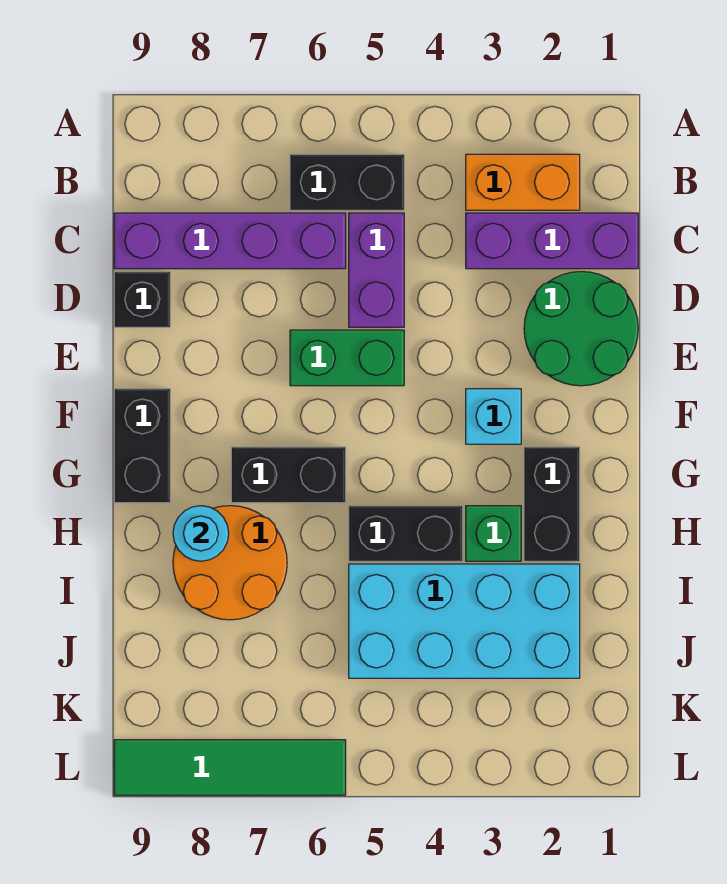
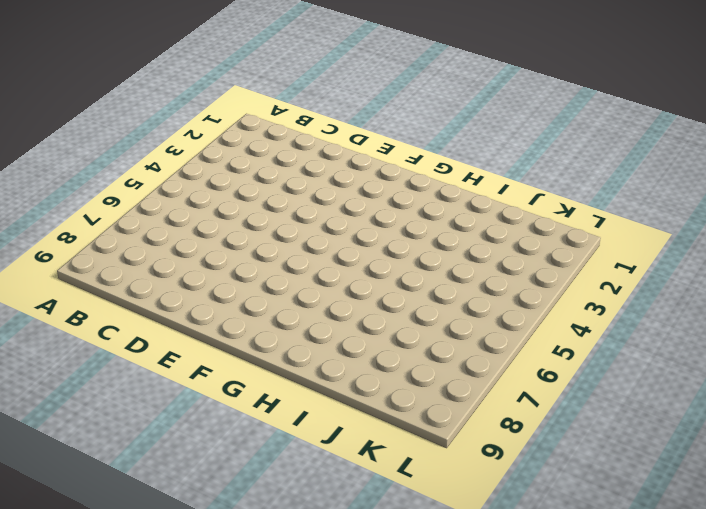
none -> orange 1x2 brick [466,154,580,210]
none -> black 1x2 brick [290,154,404,210]
none -> purple 1x3 brick [466,213,638,269]

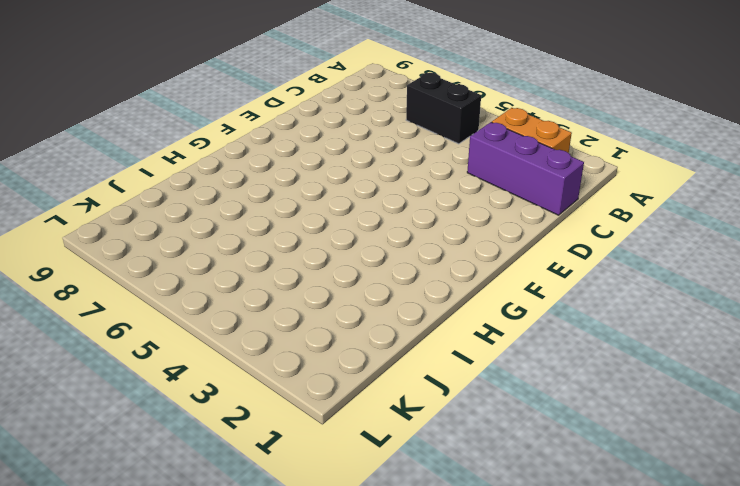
none -> purple 1x2 brick [349,213,404,327]
none -> purple 1x4 brick [114,213,346,269]
none -> green 2x2 round brick [524,272,638,386]

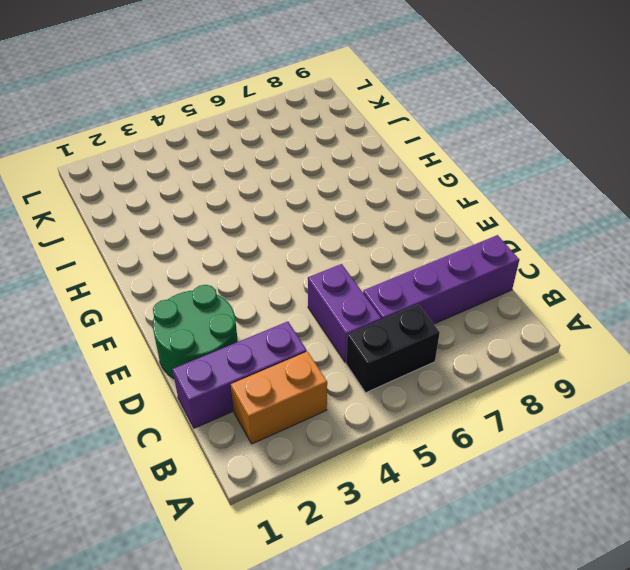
none -> black 1x1 brick [114,272,170,327]
none -> green 1x2 brick [290,330,404,386]
none -> cyan 1x1 brick [466,389,521,444]

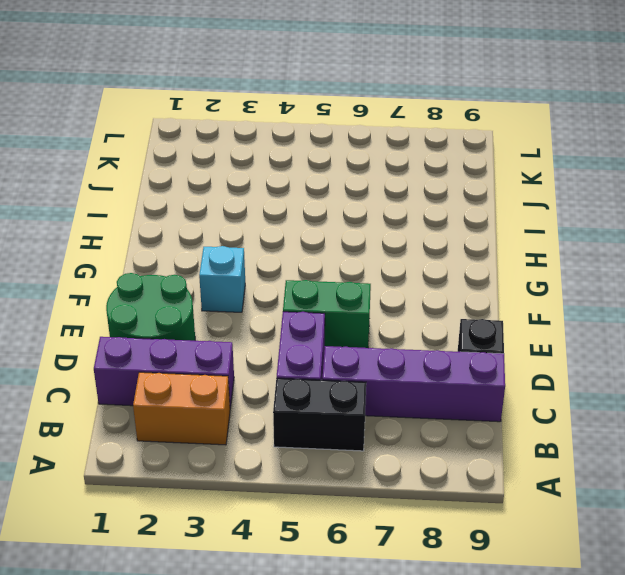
none -> black 1x2 brick [114,389,170,503]
none -> black 1x2 brick [524,447,580,561]
none -> black 1x2 brick [231,447,346,503]

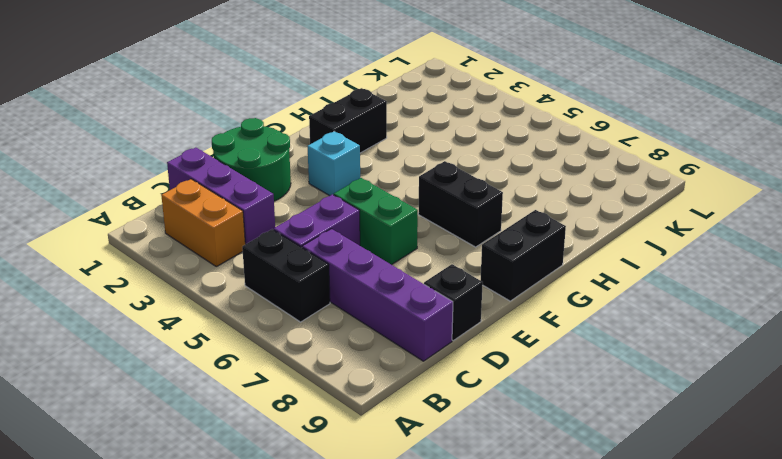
none -> green 1x1 brick [466,506,521,561]
none -> black 1x2 brick [349,506,463,561]
none -> orange 2x2 round brick [173,506,287,620]

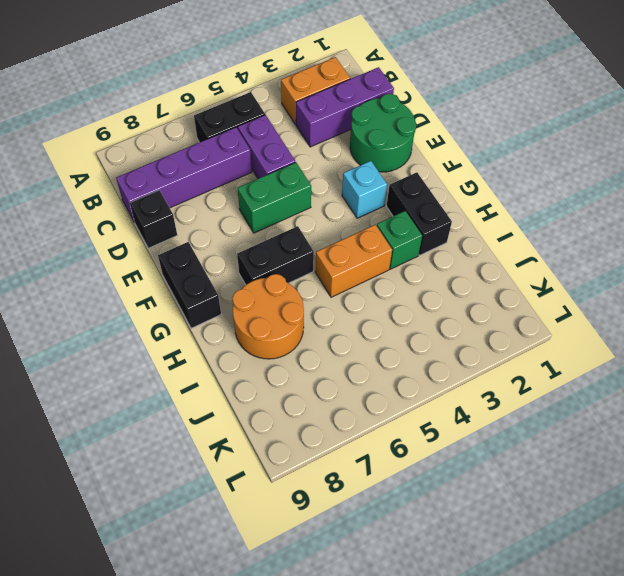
orange 1x2 brick [315,225,392,297] -> black 1x2 brick [349,506,463,561]
none -> cyan 2x4 brick [349,564,580,678]
none -> green 1x4 tile [114,740,346,795]
none -> cyan 1x1 round brick [173,506,229,561]

